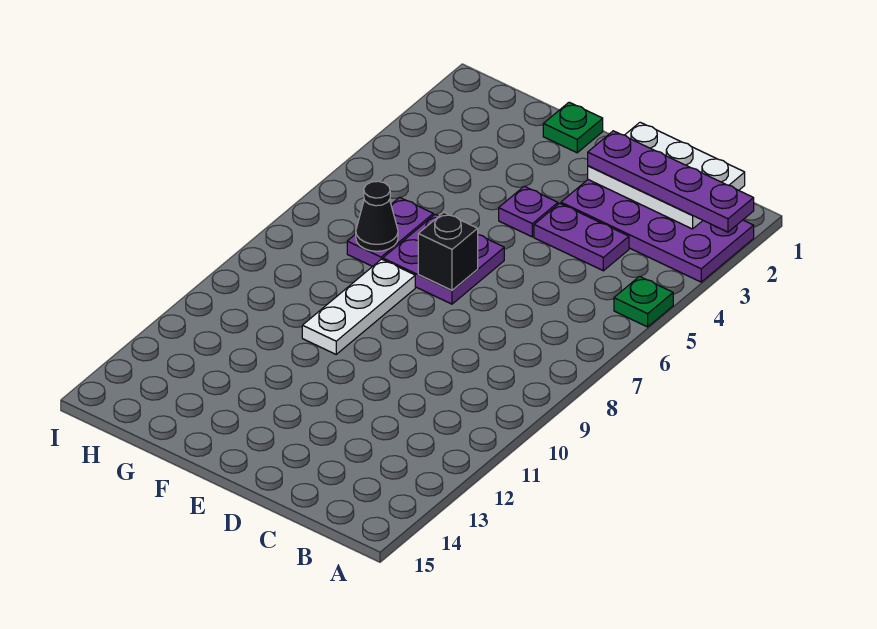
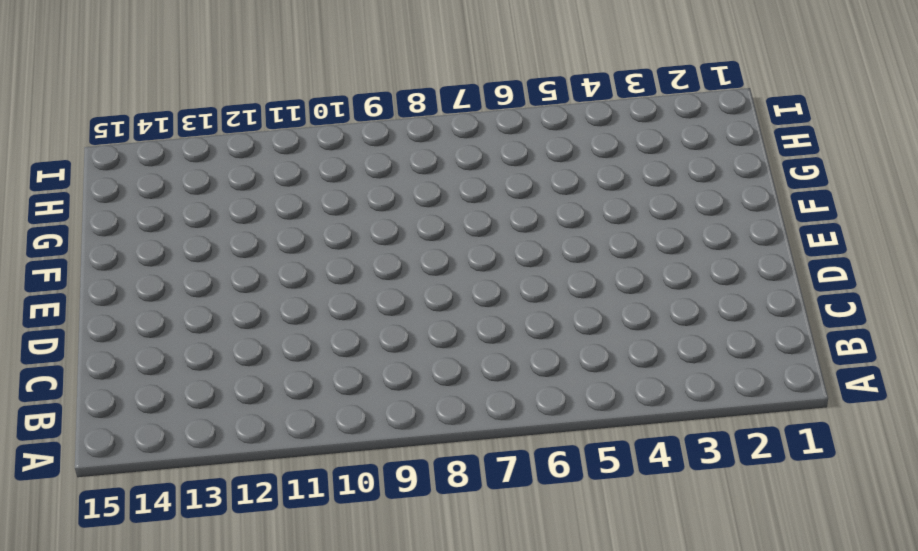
none -> purple 2x4 plate [561,180,754,282]
none -> green 1x1 plate [614,277,673,327]
none -> purple 1x2 plate [534,203,629,271]

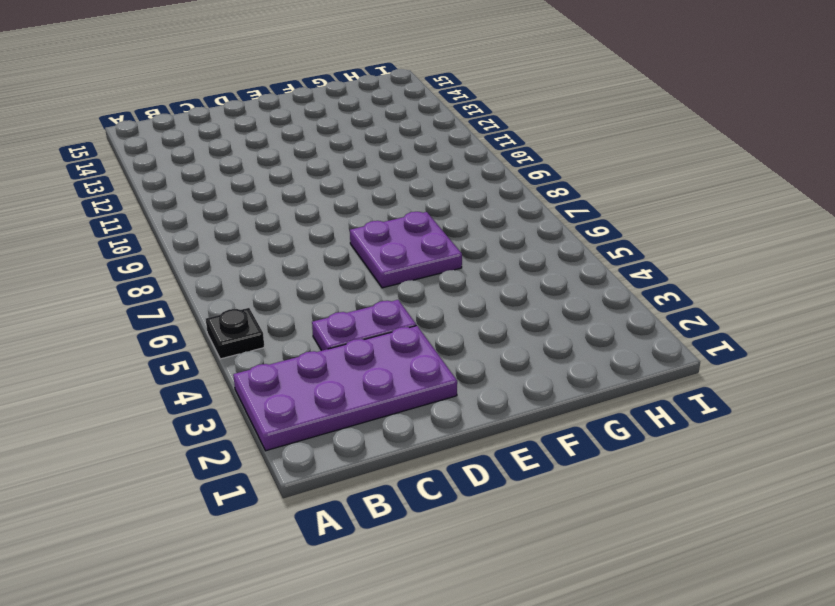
black 1x1 plate [206,308,264,359] -> green 1x1 plate [614,277,673,327]
none -> purple 1x1 plate [499,186,558,237]
none -> green 1x1 plate [543,102,603,153]
none -> white 1x3 plate [302,259,415,354]

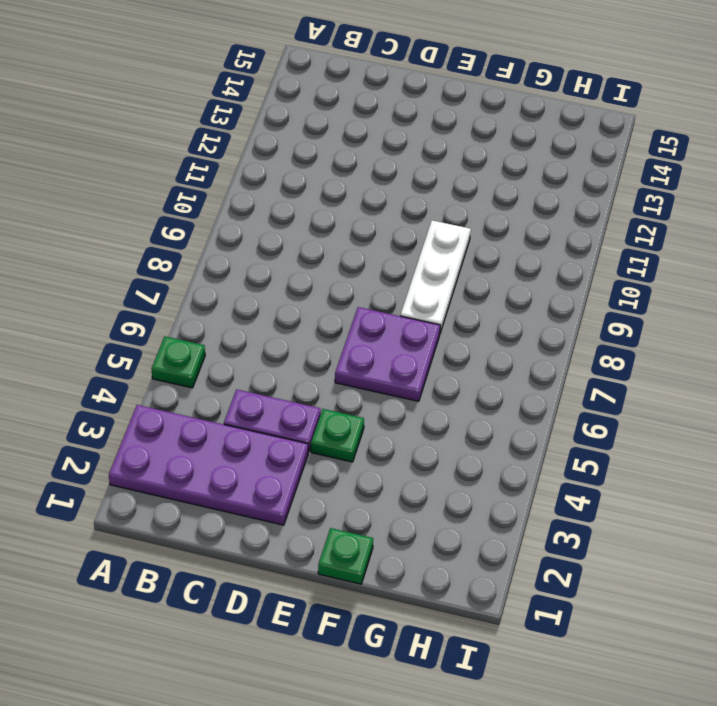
green 1x1 plate [311,409,364,462] -> purple 1x1 plate [499,186,558,237]
none -> purple 1x2 plate [347,197,433,266]
none -> white 2x3 plate [588,122,745,229]
none -> black 1x1 brick [418,212,478,290]

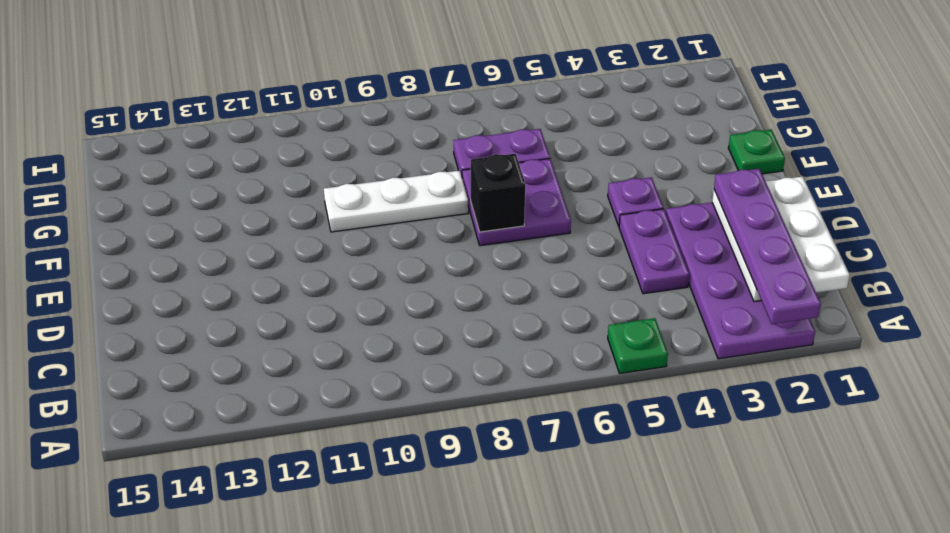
none -> black 1x1 cone [356,181,398,251]

